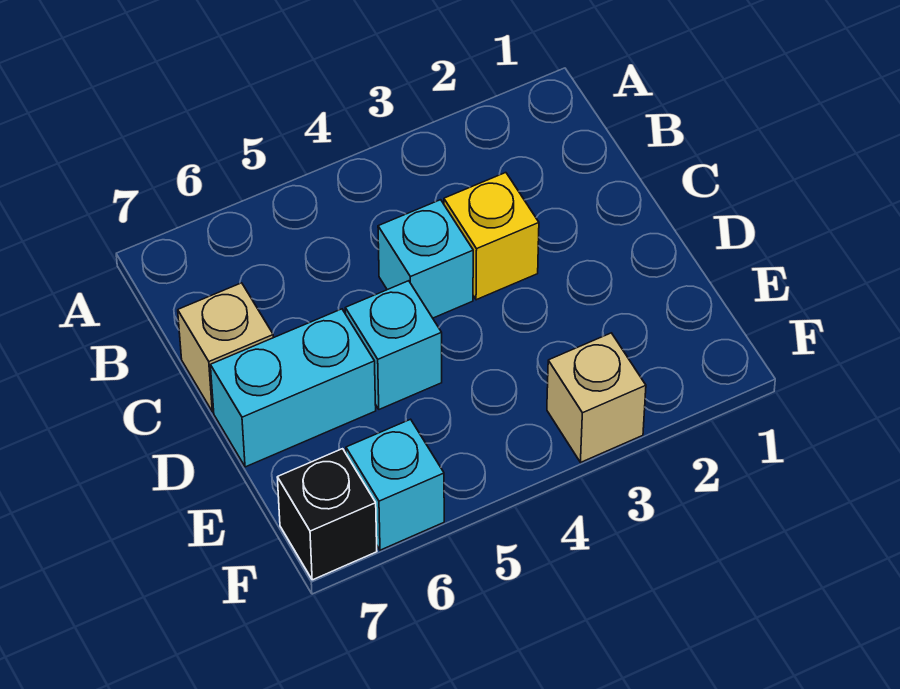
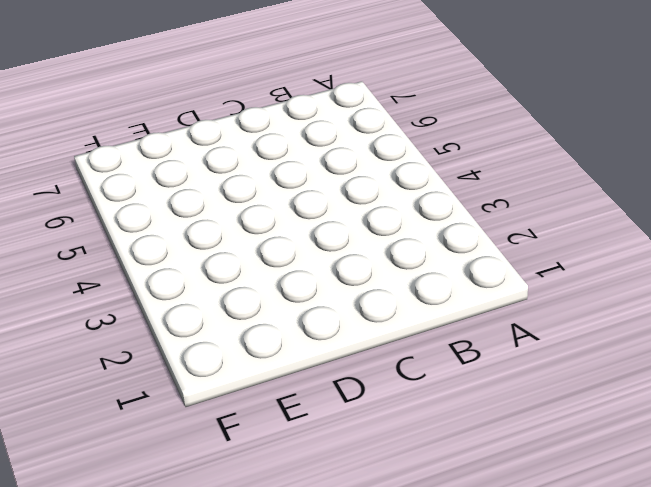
none -> yellow 1x1 brick [444,173,539,300]
none -> cyan 1x1 brick [378,200,473,318]

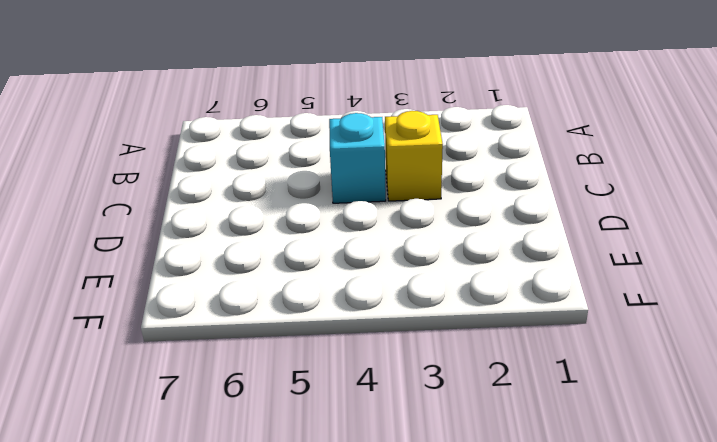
none -> tan 1x1 brick [178,283,273,412]
none -> cyan 1x1 brick [345,281,442,409]

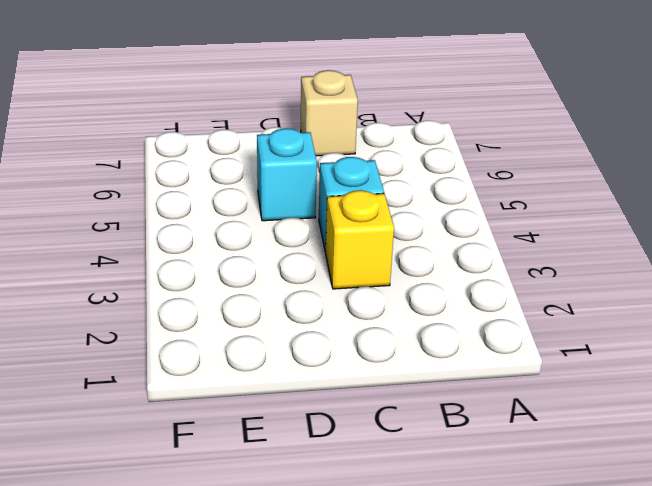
none -> cyan 1x2 brick [210,309,376,467]
none -> tan 1x1 brick [547,333,646,462]

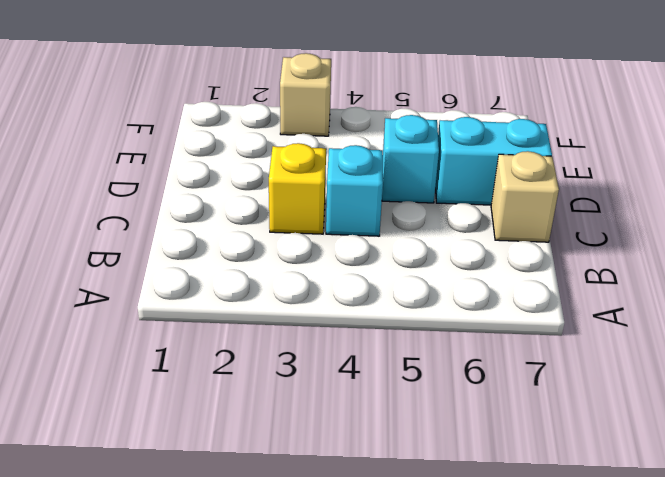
none -> cyan 1x1 brick [346,419,444,550]
none -> black 1x1 brick [277,449,377,580]

